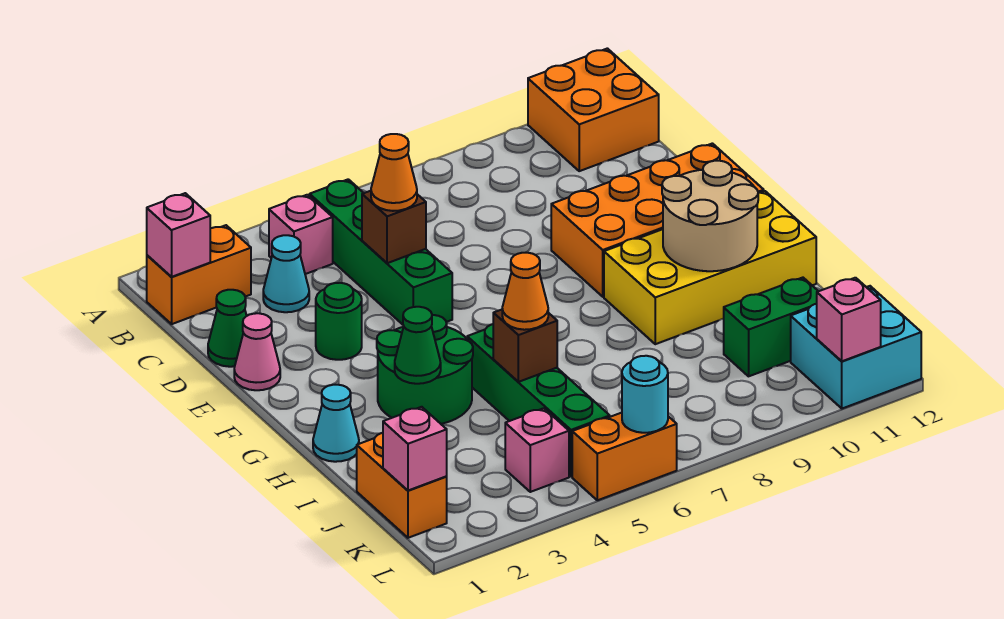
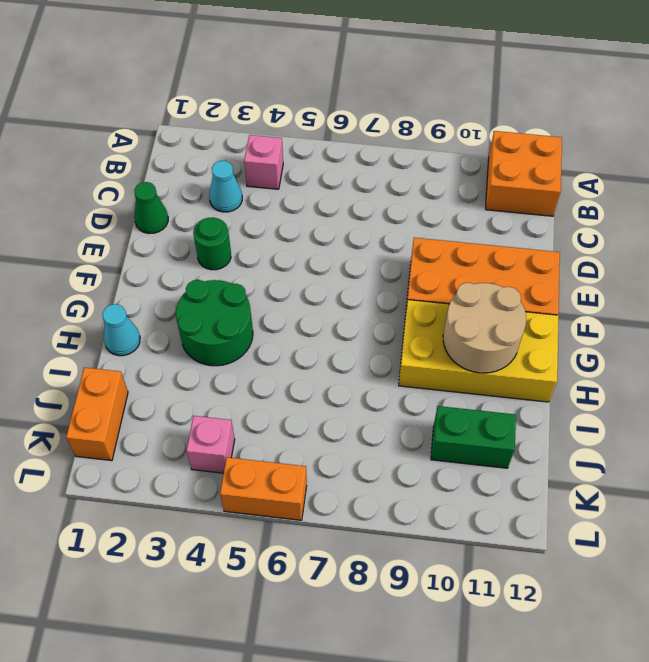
none -> orange 1x2 brick [147,225,251,324]
none -> green 1x4 brick [310,179,452,325]
none -> pink 1x1 cone [234,313,280,390]

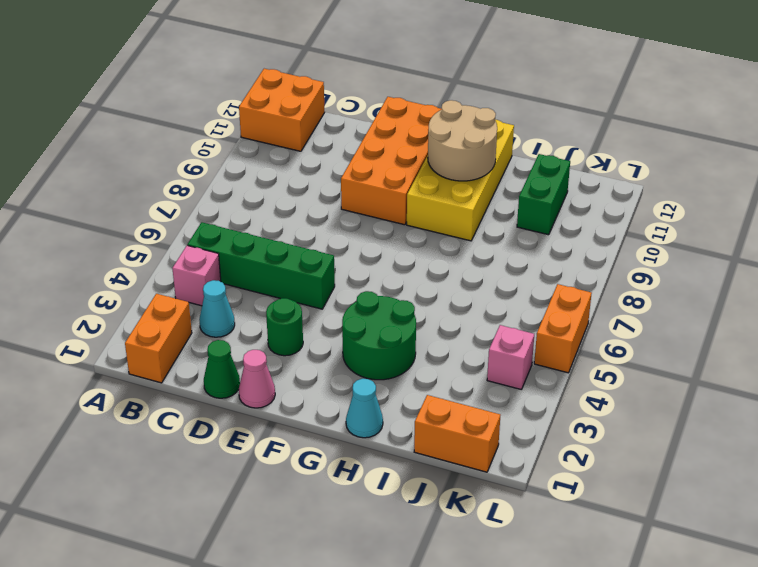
none -> green 1x4 brick [467,324,610,477]
none -> cyan 2x2 brick [791,286,921,409]
none -> pink 1x1 brick [147,193,210,277]

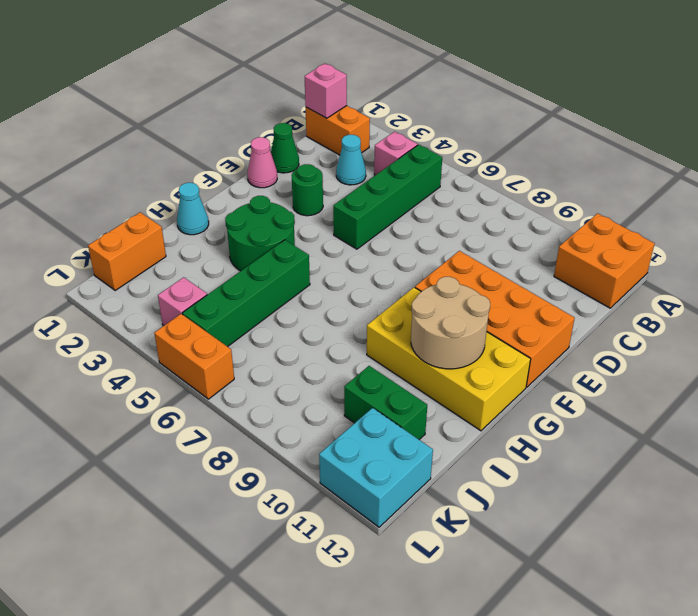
none -> brown 1x1 brick [362,191,426,263]
none -> green 1x1 cone [395,307,441,384]
none -> brown 1x1 brick [493,310,557,382]

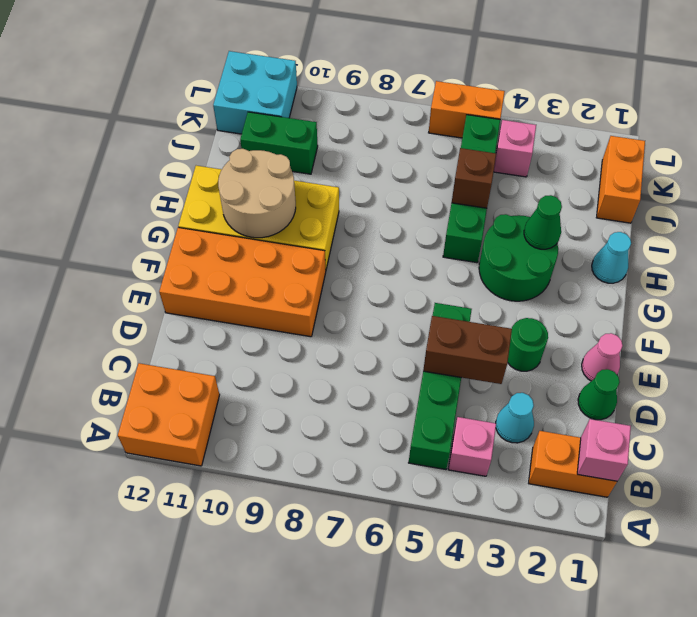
brown 1x2 brick [423,316,512,384] -> brown 1x1 brick [362,191,426,263]
none -> pink 1x1 brick [383,407,447,490]
none -> cyan 1x1 round brick [622,356,668,433]
none -> pink 1x1 brick [817,278,881,361]

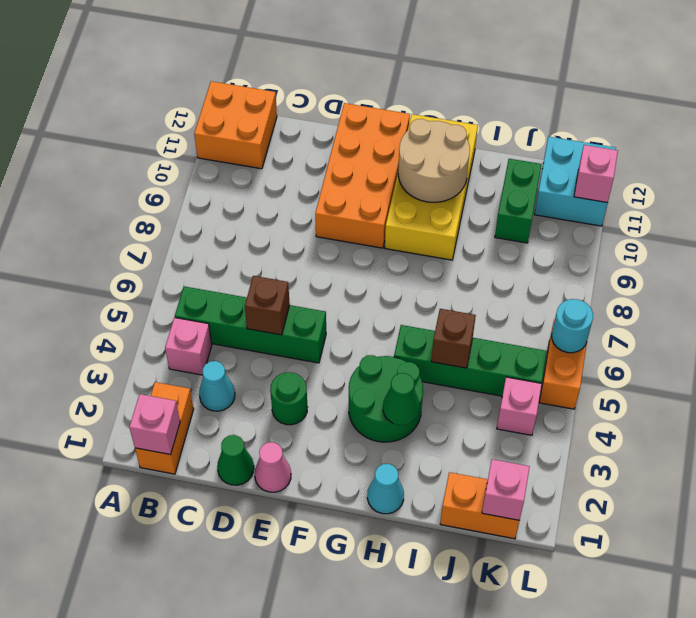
none -> orange 1x1 cone [371,134,417,211]
none -> orange 1x1 cone [502,253,548,330]

